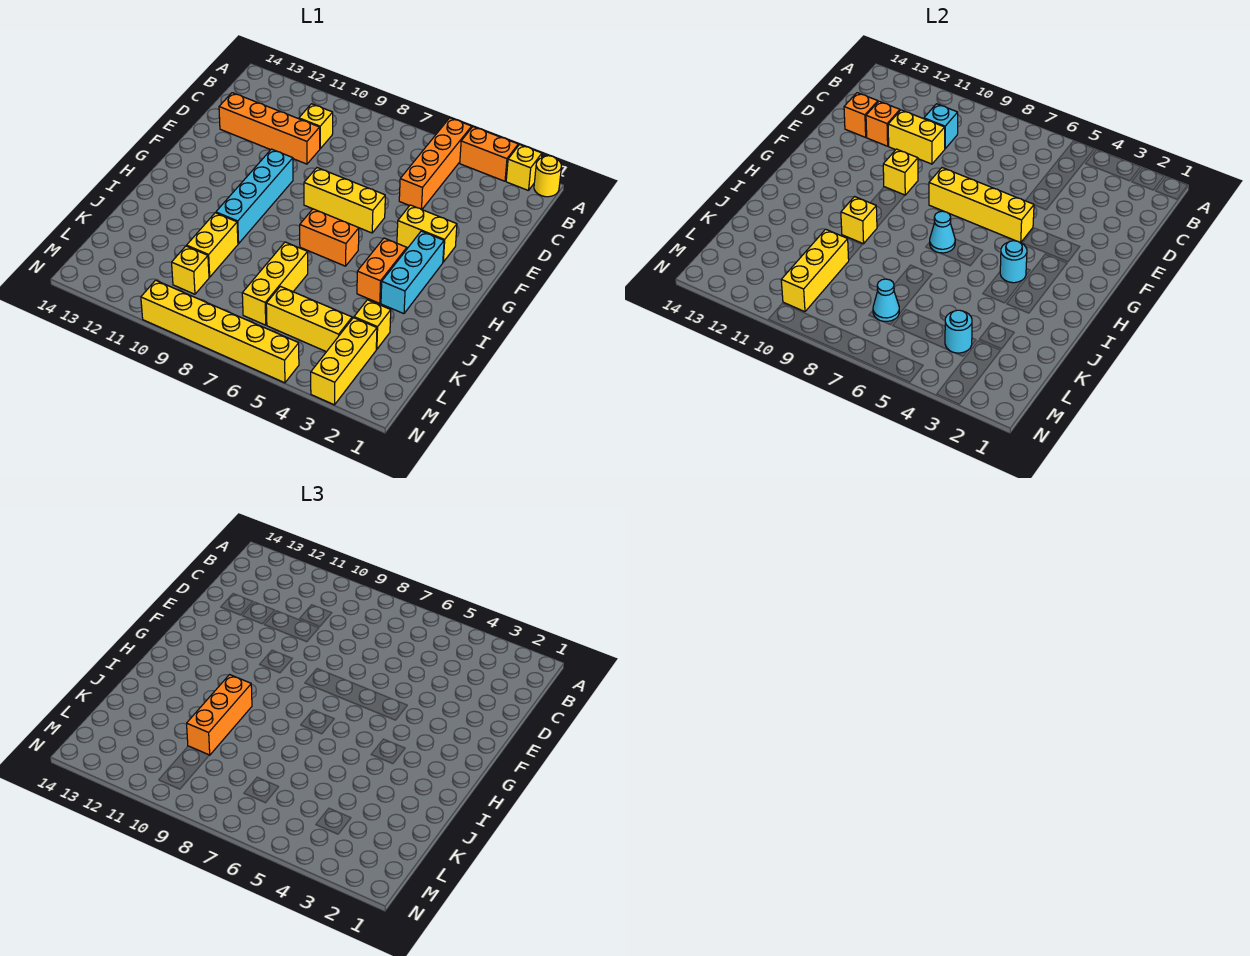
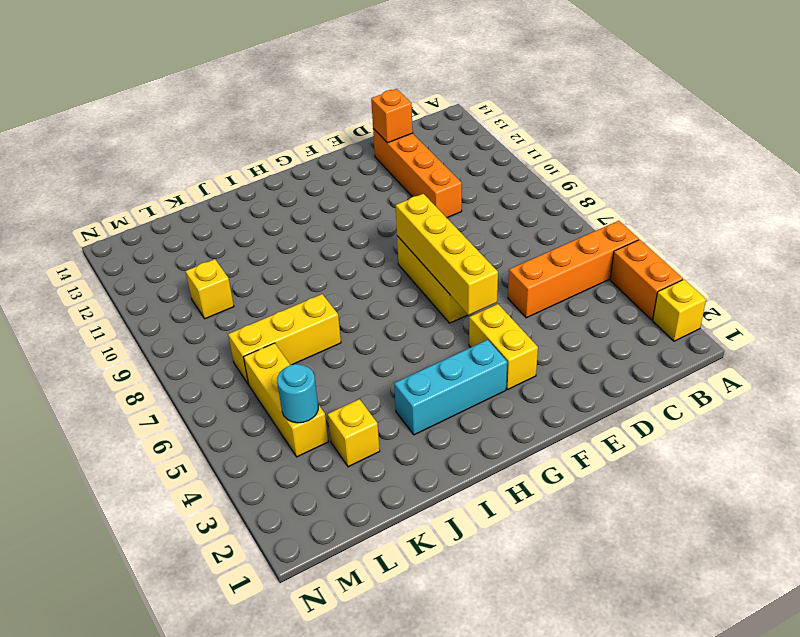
none -> yellow 1x1 round brick [534,156,561,197]
none -> yellow 1x1 brick [299,104,333,149]
none -> cyan 1x4 brick [216,149,293,244]
none -> orange 1x2 brick [357,238,407,303]

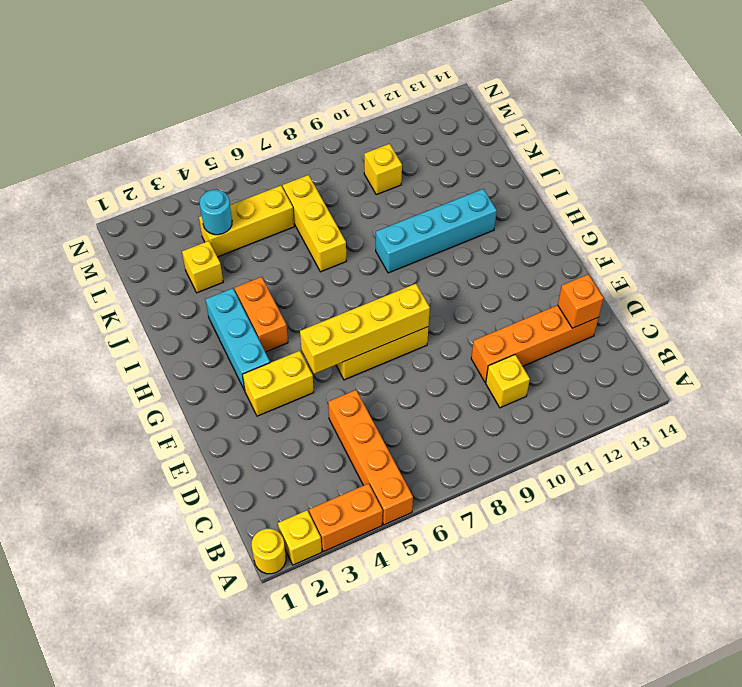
cyan 1x4 brick [376,189,497,273] -> cyan 1x4 brick turned to [216,149,293,244]
none -> orange 1x2 brick [300,209,359,266]
none -> yellow 1x2 brick [187,213,238,277]
none -> yellow 1x3 brick [311,318,377,405]
none -> yellow 1x6 brick [141,280,299,383]

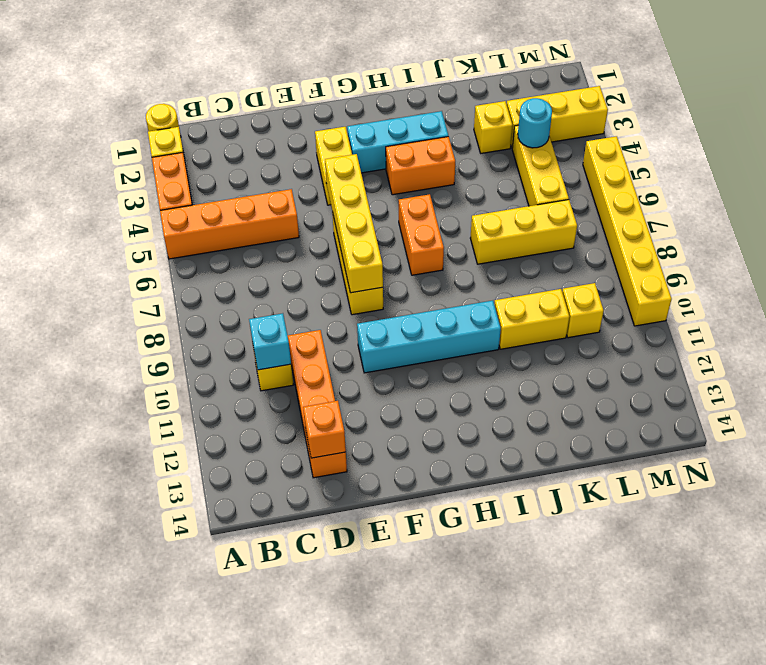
none -> yellow 1x2 brick [888,110,945,164]
none -> orange 1x1 brick [866,101,900,146]
none -> yellow 1x1 brick [883,149,918,195]
none -> cyan 1x1 round brick [1000,241,1027,283]

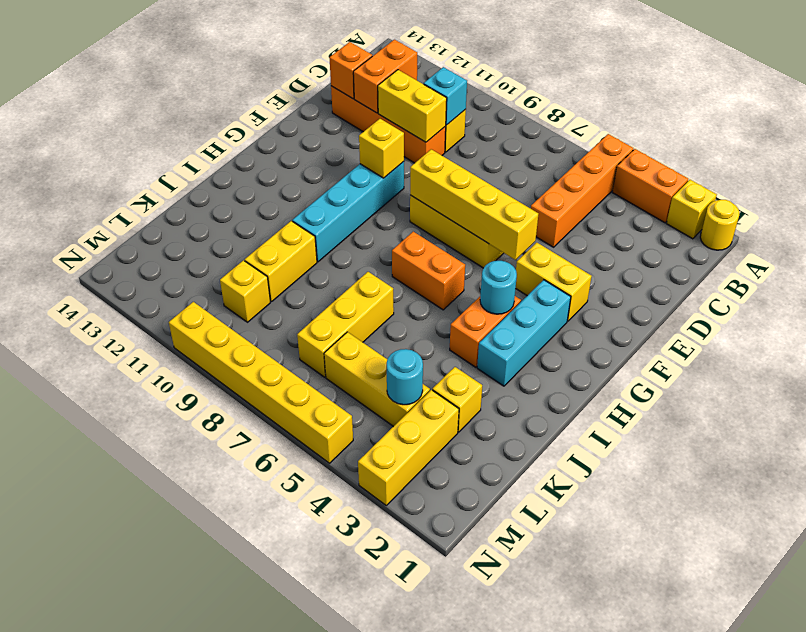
orange 1x2 brick [353,40,417,113] -> orange 1x1 brick [866,101,900,146]
none -> cyan 1x1 cone [930,211,955,253]
none -> yellow 1x1 brick [841,197,877,244]
none -> yellow 1x3 brick [781,229,849,312]
none -> cyan 1x1 cone [873,279,899,322]

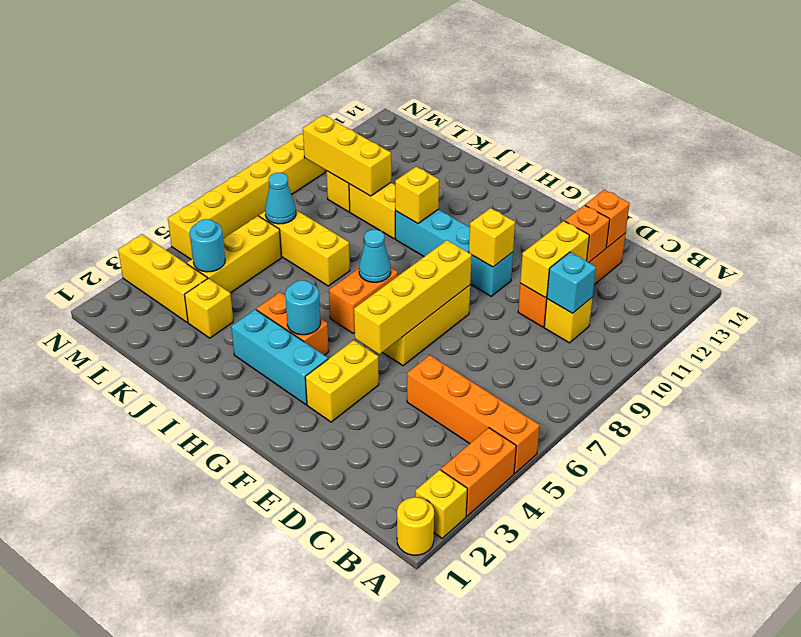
none -> orange 1x3 brick [187,675,252,755]

